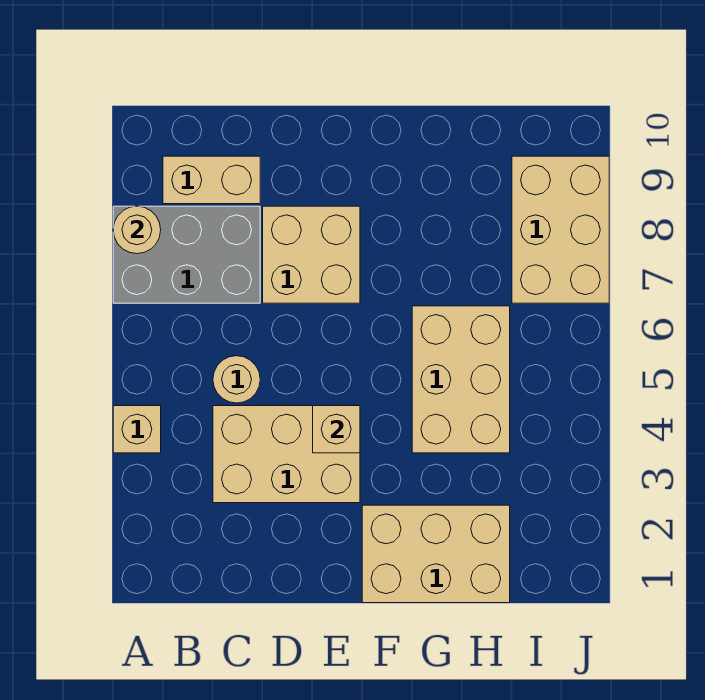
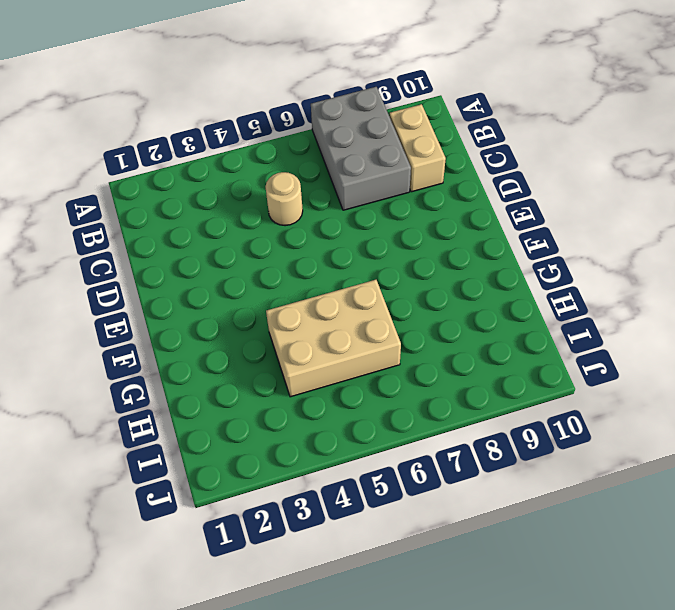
none -> tan 1x1 brick [113,406,161,453]
none -> tan 2x3 brick [213,406,360,503]

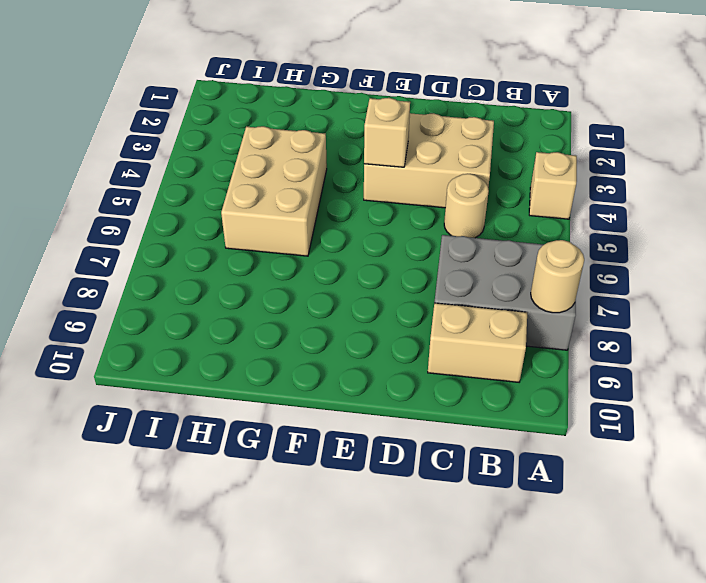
none -> tan 2x2 brick [263,206,360,303]
none -> tan 2x3 brick [362,505,510,603]

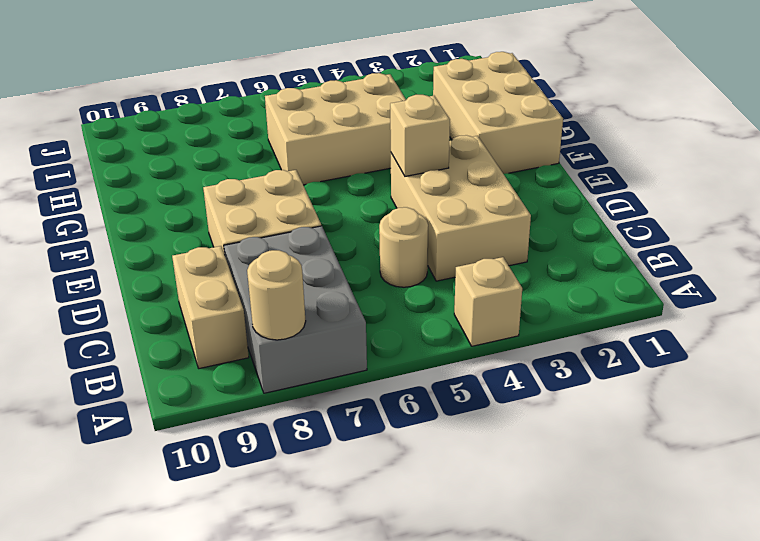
none -> tan 2x3 brick [512,156,609,303]

